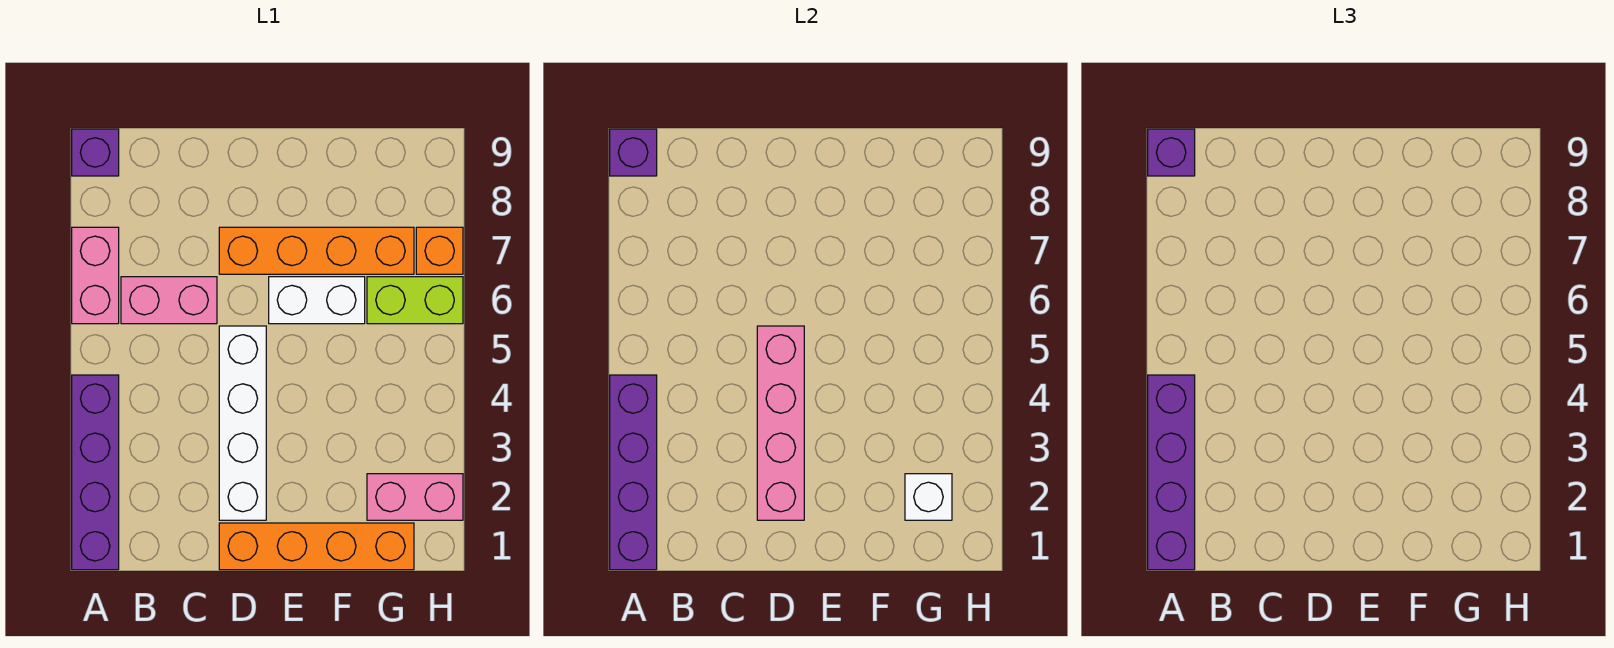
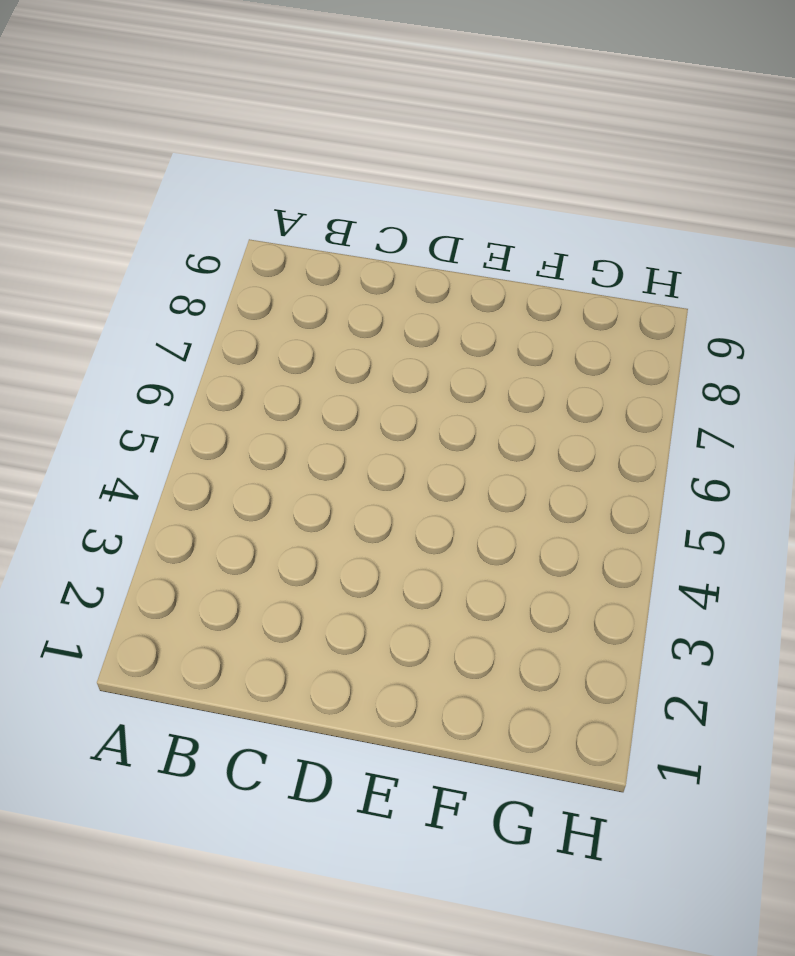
none -> purple 1x4 brick [72,375,119,570]
none -> pink 1x2 brick [72,227,119,324]
none -> purple 1x1 brick [72,129,119,176]

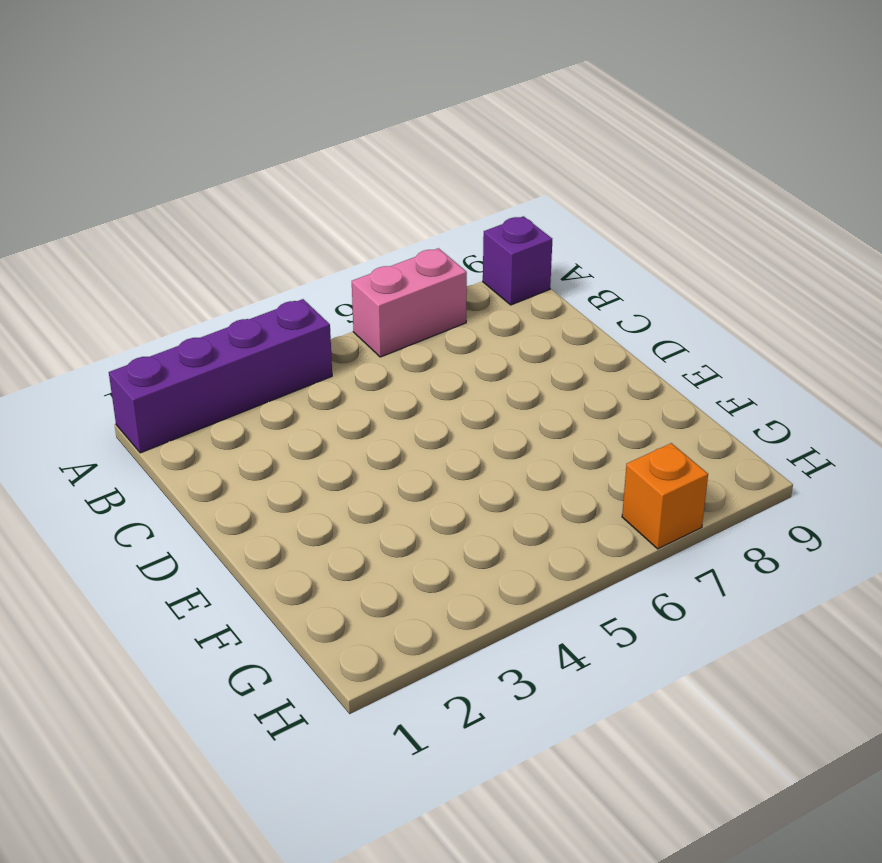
none -> pink 1x2 brick [121,277,217,324]
none -> orange 1x4 brick [219,523,414,570]
none -> white 1x4 brick [219,326,266,520]

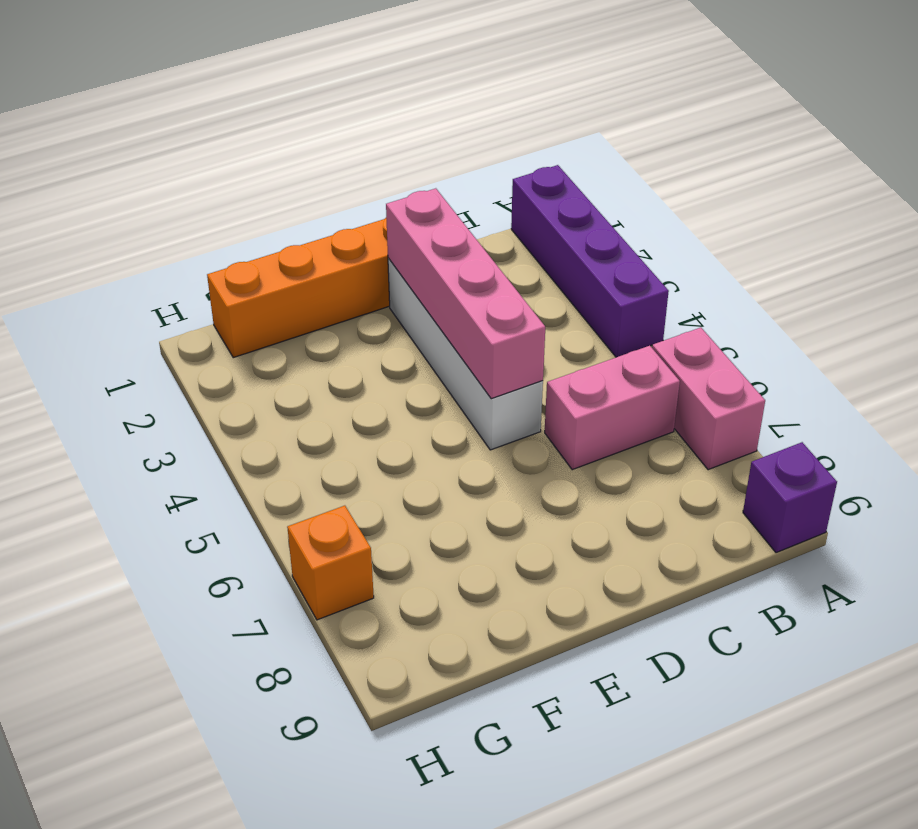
none -> orange 1x4 brick [219,227,414,274]
none -> white 1x2 brick [269,277,365,324]
none -> pink 1x2 brick [367,474,463,520]

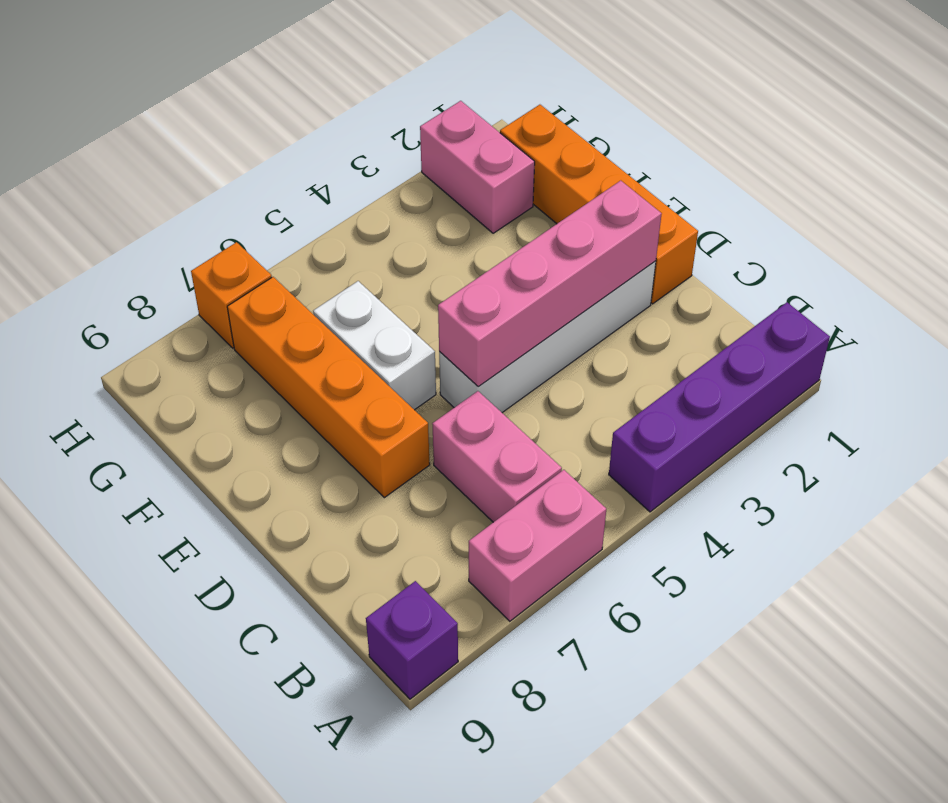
none -> lime 1x2 brick [367,277,463,324]
none -> purple 1x4 brick [610,375,657,570]
none -> purple 1x1 brick [610,129,657,176]

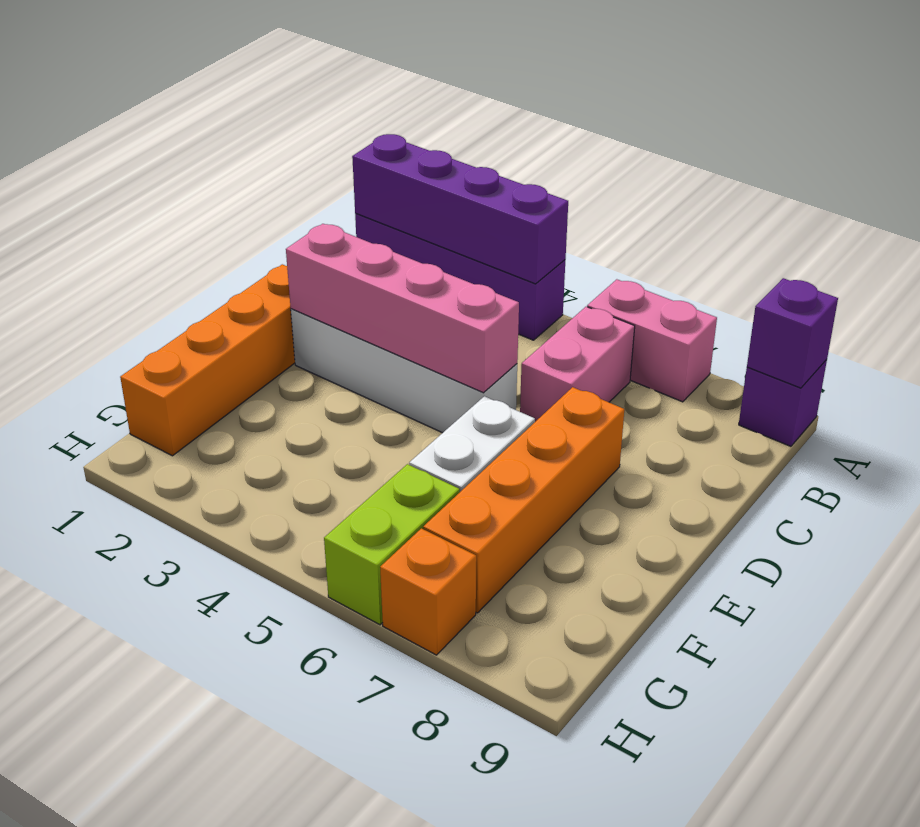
none -> pink 1x2 brick [367,474,463,520]
none -> white 1x1 brick [905,474,952,520]
none -> purple 1x4 brick [1148,375,1195,570]

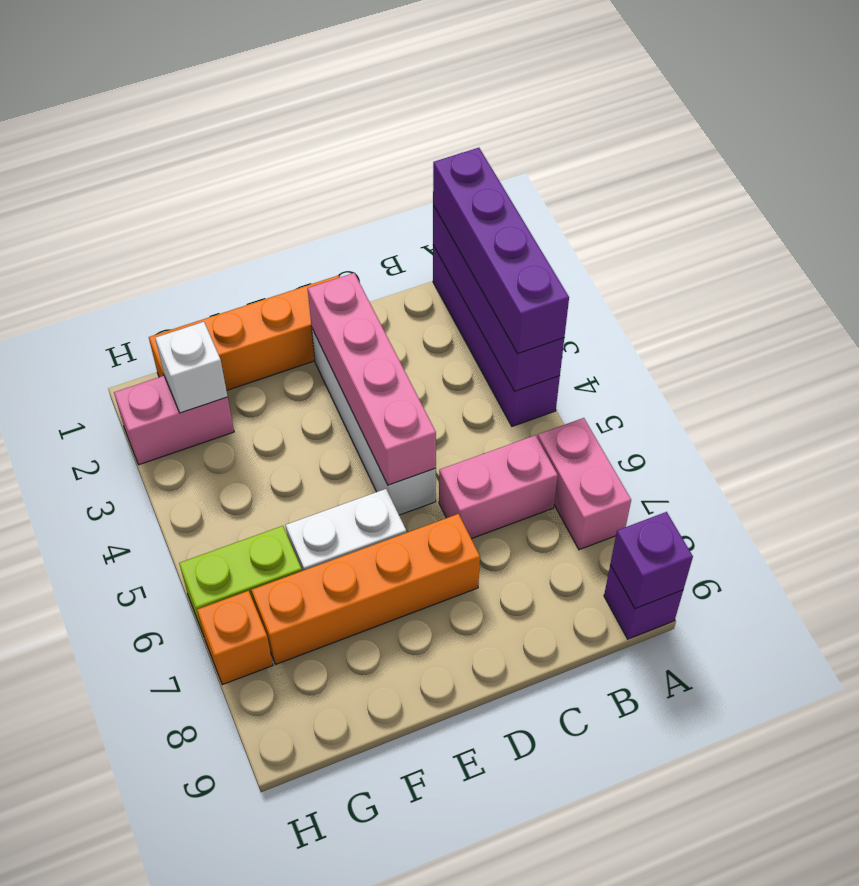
none -> purple 1x1 brick [1148,129,1195,176]

